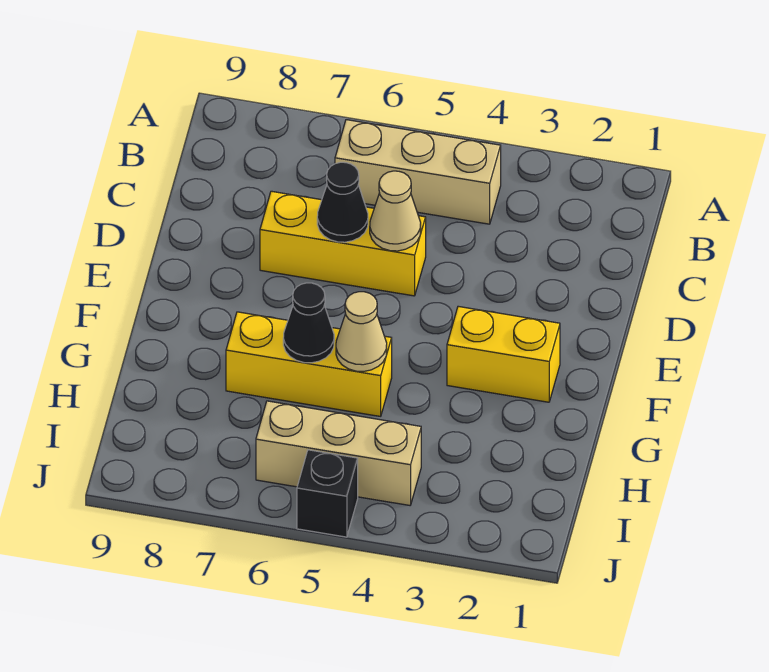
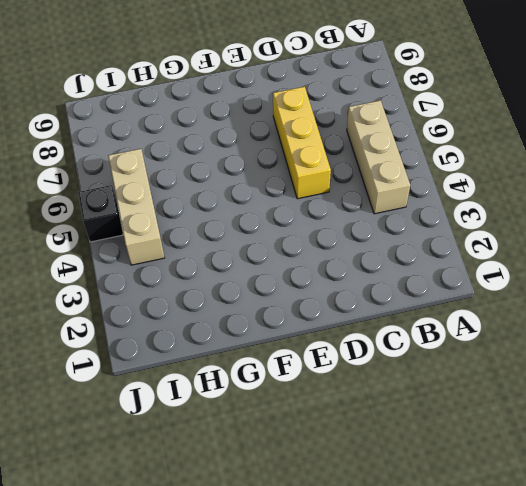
none -> yellow 1x2 brick [447,306,560,402]
none -> yellow 1x3 brick [226,312,392,416]

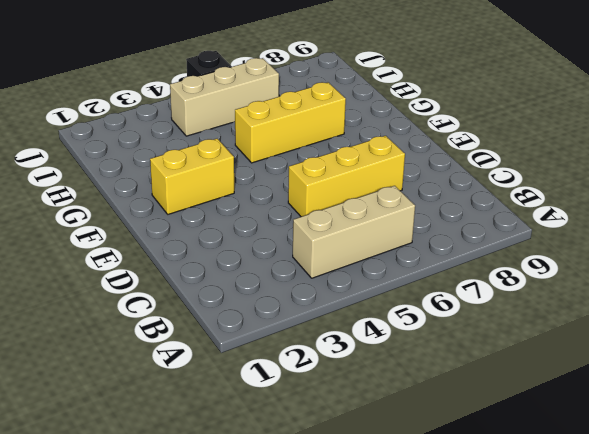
none -> tan 1x1 cone [370,171,421,251]
none -> black 1x1 cone [317,162,368,242]

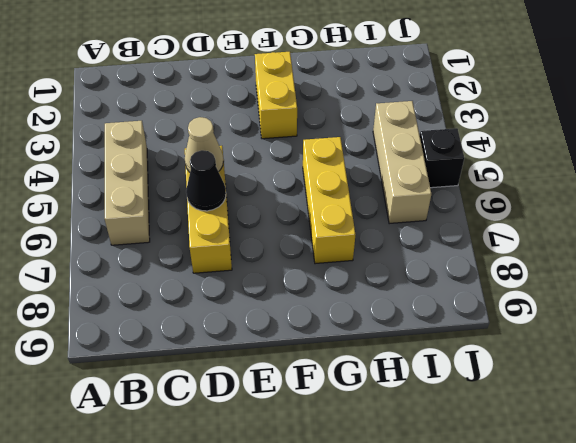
none -> tan 1x1 cone [336,292,387,371]
none -> black 1x1 cone [283,283,334,363]

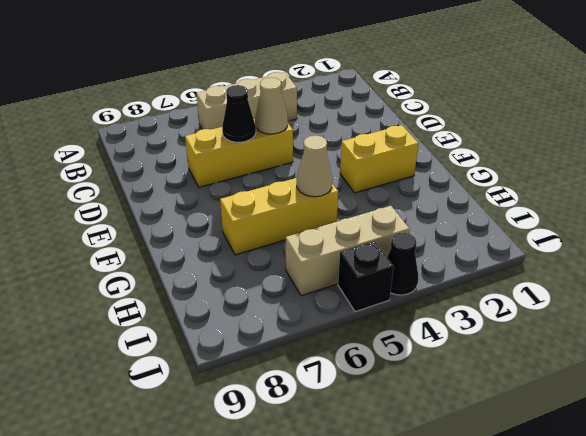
black 1x1 cone [387,233,418,295] -> black 1x1 cone moved to [283,283,334,363]

